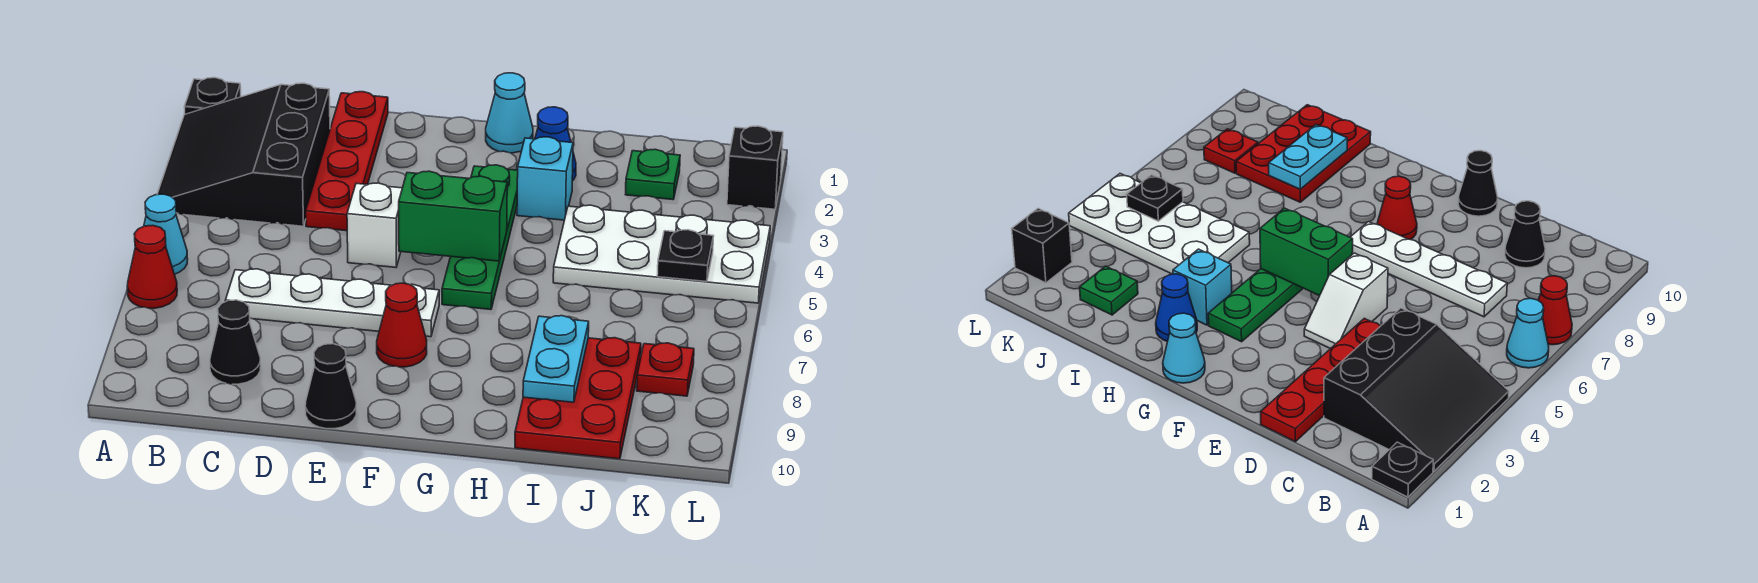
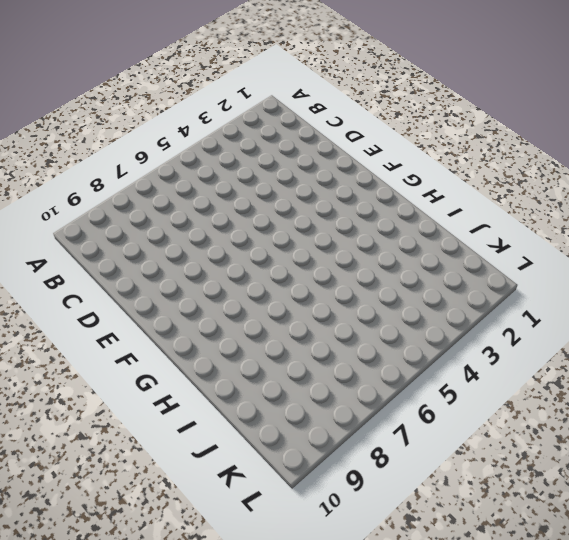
none -> black 1x1 plate [185,78,241,114]
none -> black 3x3 slope [157,83,330,226]
none -> cyan 1x1 cone [144,194,188,274]

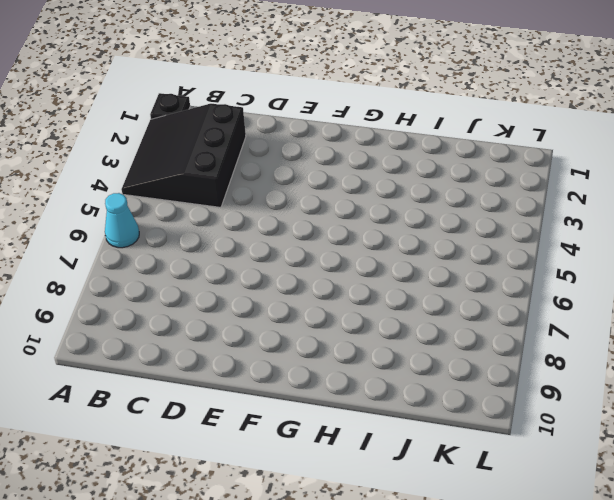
none -> red 1x1 cone [127,225,177,308]
none -> white 1x4 plate [225,269,439,337]
none -> black 1x1 cone [210,300,261,384]

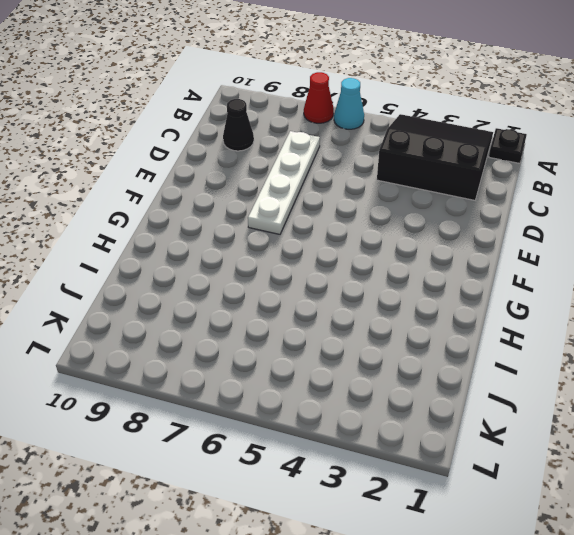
none -> red 1x4 plate [306,92,388,231]
none -> white 1x2 slope [347,183,402,267]
none -> black 1x1 cone [305,344,356,429]

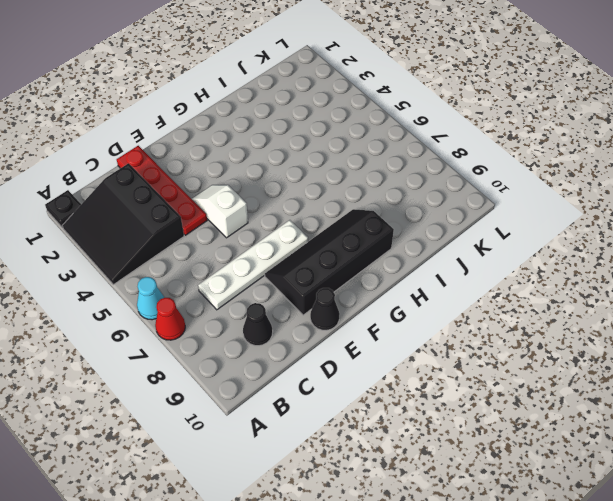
black 2x4 slope [265,209,394,315] -> red 1x1 cone [377,283,427,367]
none -> cyan 1x1 cone [486,73,533,153]
none -> green 1x4 plate [442,165,518,310]
none -> blue 1x1 cone [535,107,576,181]

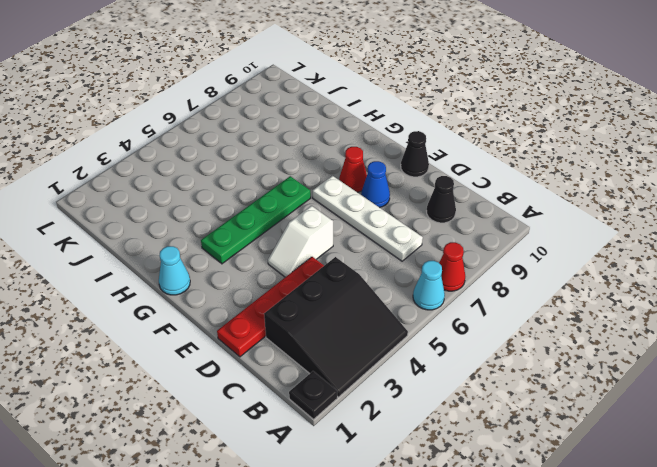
blue 1x1 cone [361,161,390,208] -> blue 1x1 cone moved to [535,107,576,181]
none -> cyan 1x1 brick [517,137,573,220]
none -> white 2x4 plate [553,205,770,303]
none -> red 2x3 plate [515,338,641,459]

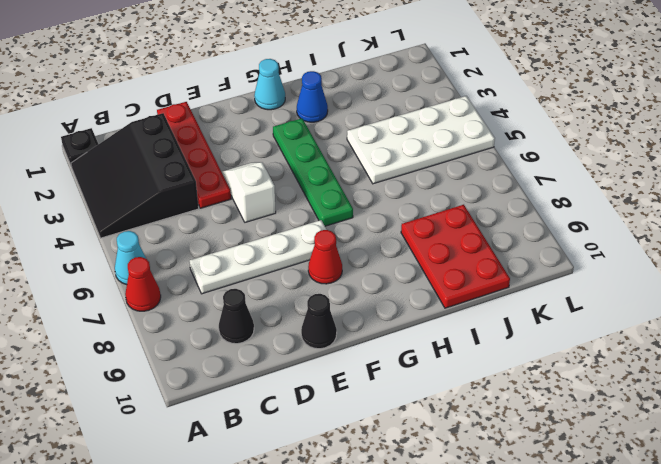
none -> cyan 1x1 brick [517,137,573,220]
none -> green 1x1 plate [625,149,680,200]
none -> red 1x1 plate [637,343,694,396]

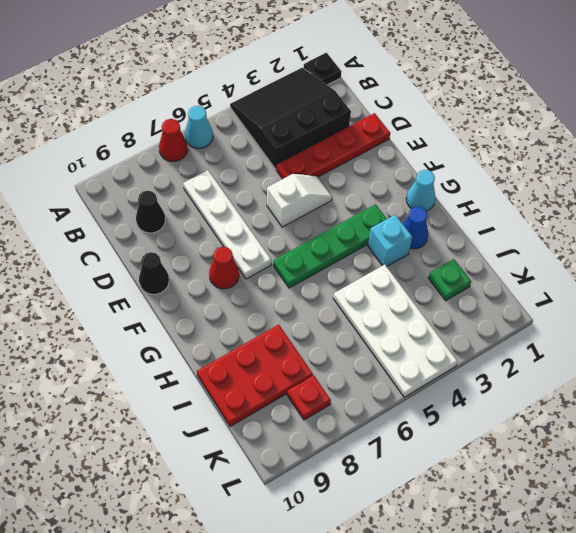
none -> black 1x1 brick [727,126,783,209]
none -> green 1x2 brick [399,171,507,261]
none -> cyan 1x2 plate [523,316,589,402]

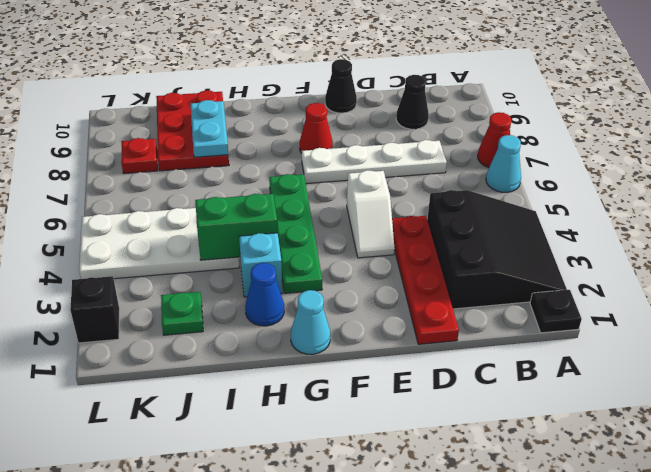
green 1x2 brick [195,194,277,260] -> green 1x2 brick moved to [399,171,507,261]
none -> black 1x1 plate [657,230,714,282]

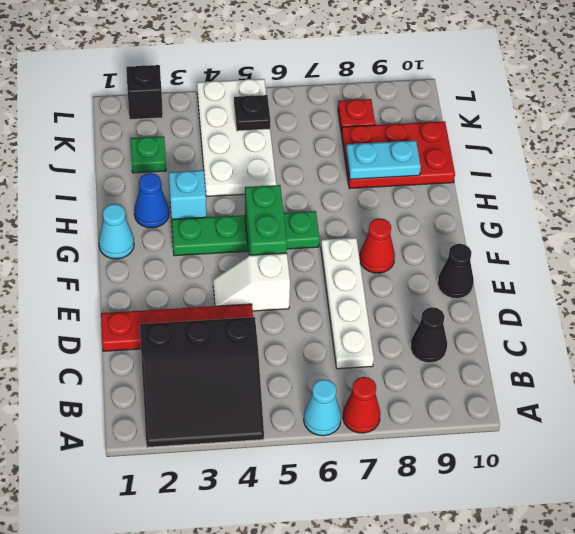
none -> black 1x1 plate [185,78,241,114]

